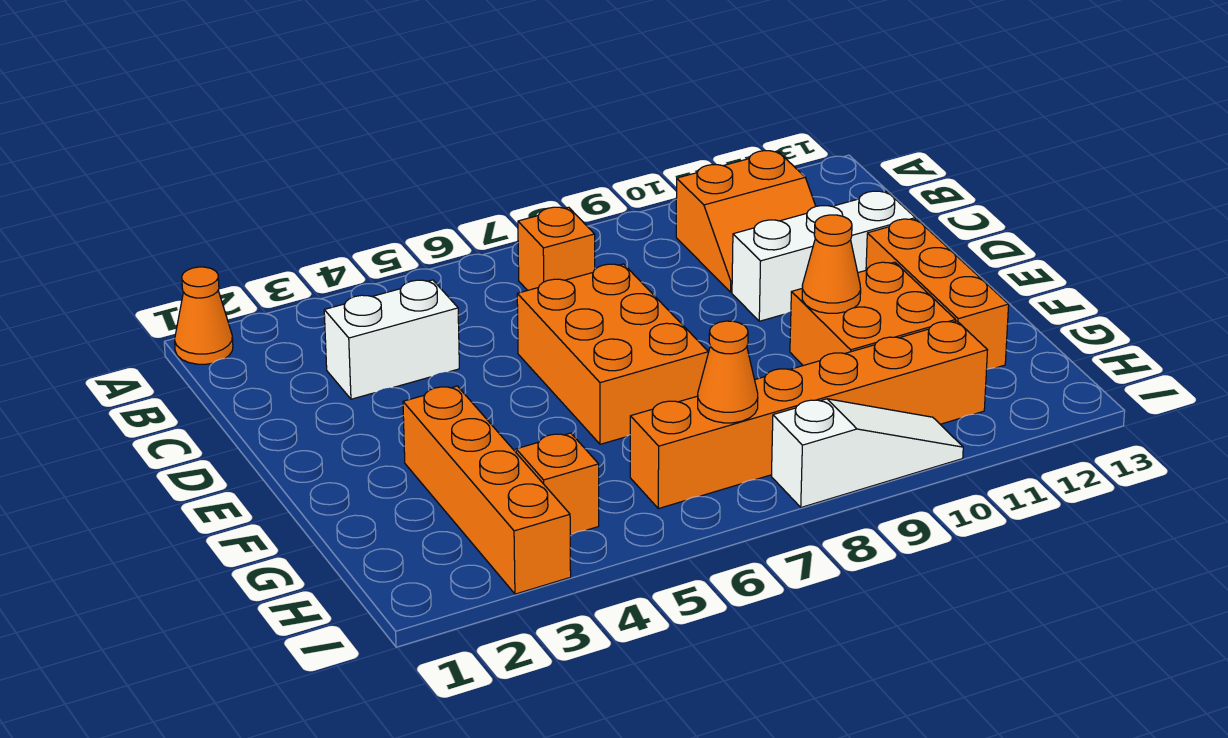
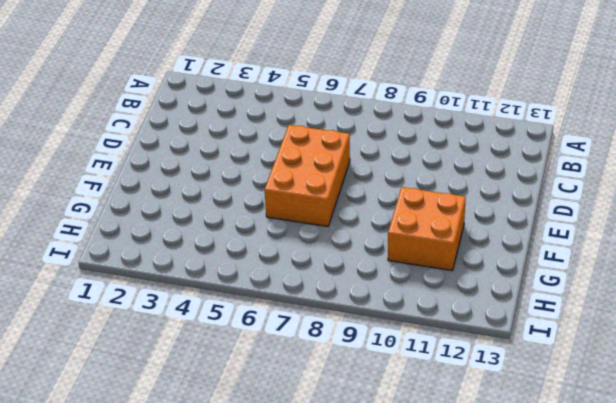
none -> orange 1x1 cone [175,267,233,364]
none -> orange 1x1 brick [518,207,595,290]
none -> orange 2x2 slope [676,151,816,292]

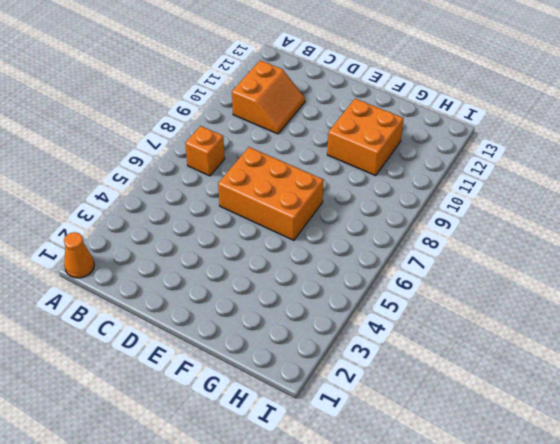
none -> white 1x2 brick [324,280,459,399]
none -> white 1x3 brick [732,191,915,321]
none -> orange 1x3 brick [866,219,1009,369]

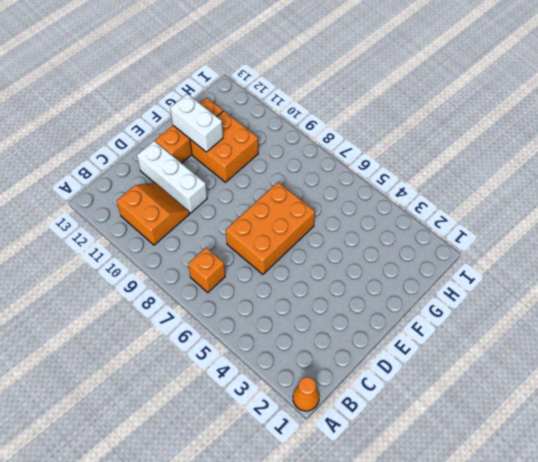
white 1x2 brick [170,94,223,152] -> white 1x2 brick moved to [324,280,459,399]
none -> orange 1x4 brick [403,386,571,594]
none -> orange 1x1 brick [516,433,599,535]
none -> orange 1x6 brick [630,321,987,509]

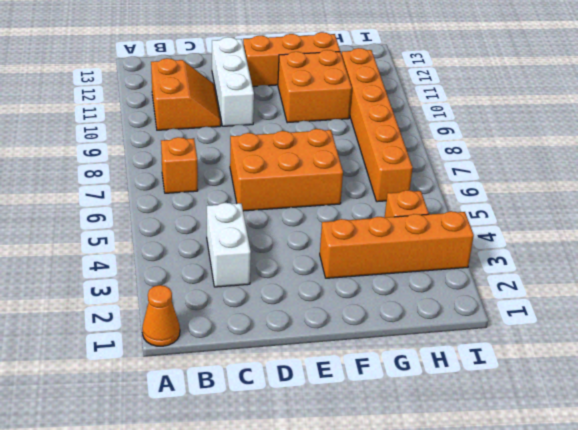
none -> white 1x3 slope [771,399,963,507]
none -> orange 1x1 cone [802,215,861,313]
none -> orange 1x1 cone [698,321,758,423]

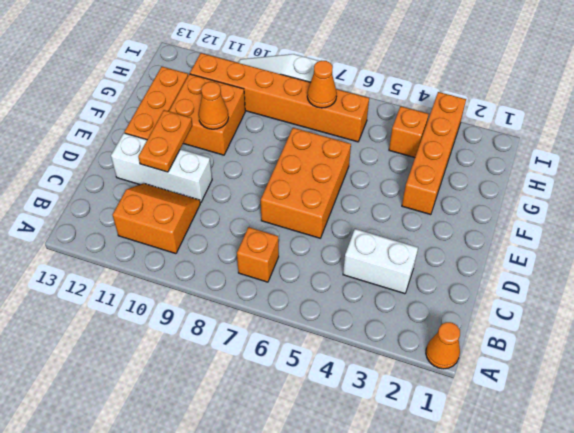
orange 1x2 plate [138,110,192,172] -> none

